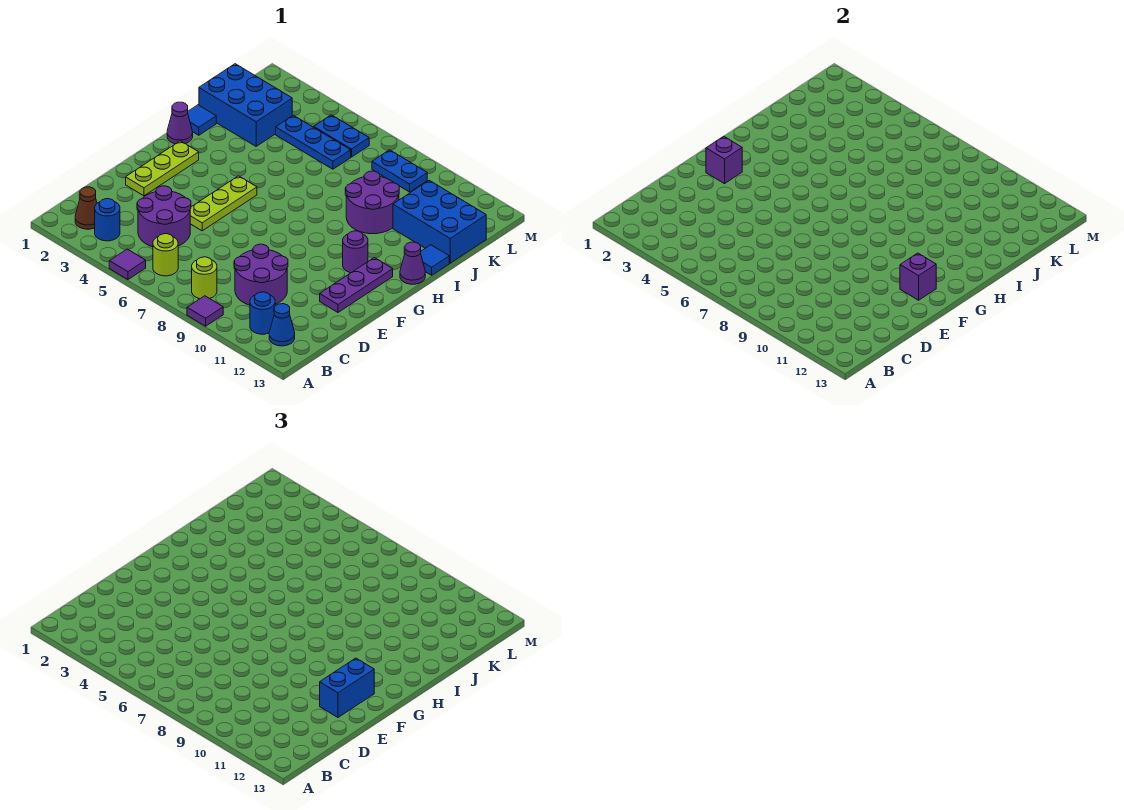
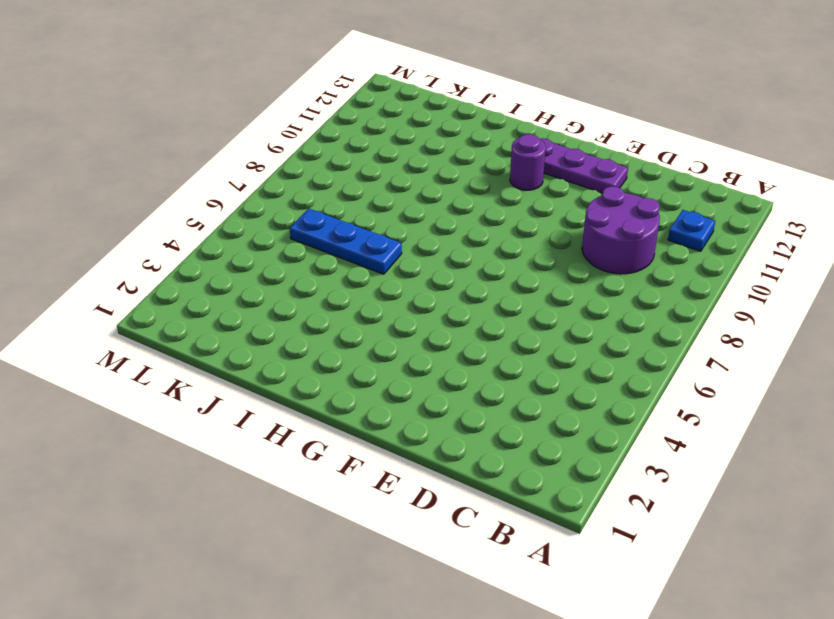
blue 1x1 plate [668,210,715,251] -> blue 1x1 round brick [250,292,275,334]
blue 1x3 plate [290,209,402,274] -> blue 1x3 plate turned to [276,115,351,169]
none -> purple 1x1 tile [109,249,146,280]
none -> purple 1x1 tile [187,296,223,326]
none -> brown 1x1 cone [75,187,97,229]

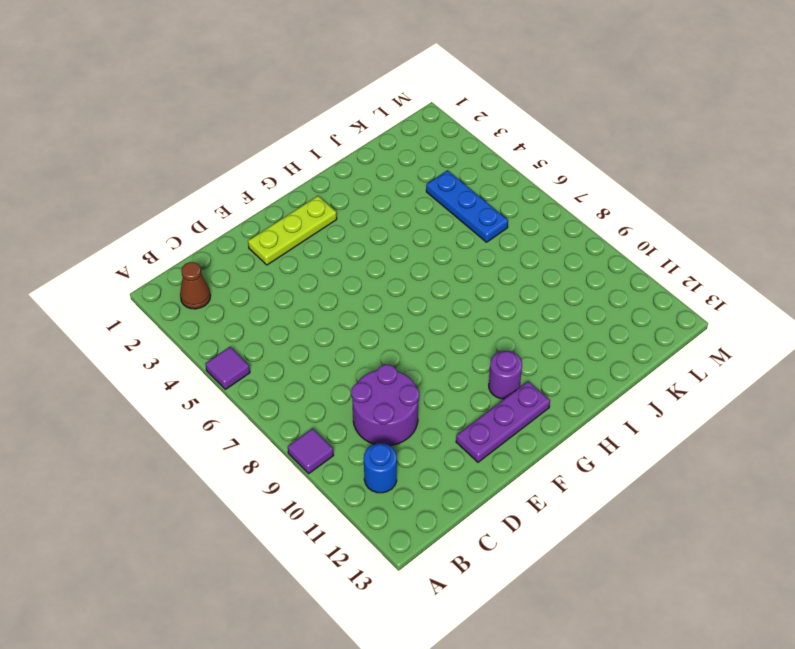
none -> blue 1x1 round brick [95,199,120,241]
none -> lime 1x1 round brick [153,234,178,276]
none -> lime 1x1 round brick [192,257,217,299]

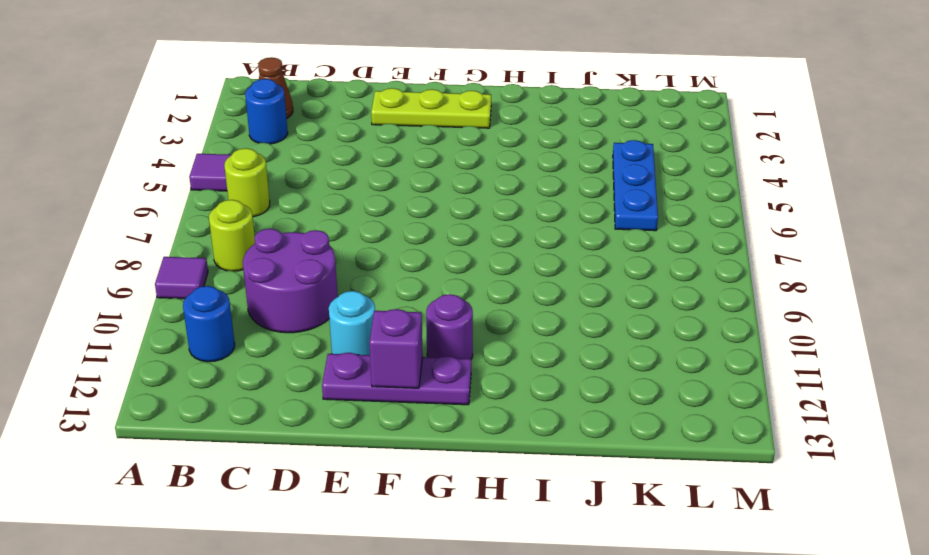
cyan 1x1 round brick [329,291,375,355] -> none
none -> blue 1x1 cone [269,304,295,346]
none -> purple 2x2 round brick [137,186,191,247]
none -> lime 1x3 plate [190,176,257,231]

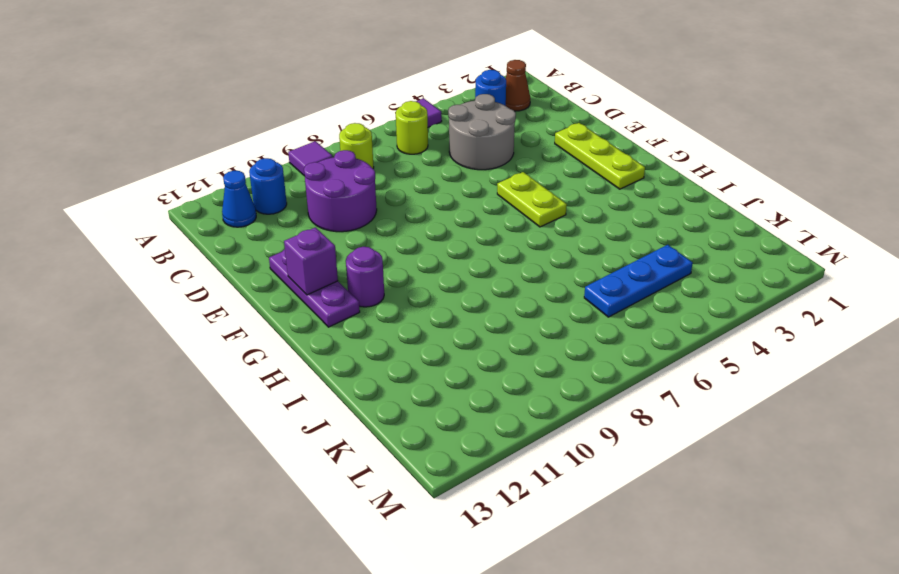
grey 2x2 round brick [448,94,516,170] -> purple 2x2 round brick [137,186,191,247]
lime 1x2 plate [497,172,567,227] -> lime 1x3 plate [190,176,257,231]
none -> purple 1x1 cone [167,102,193,144]
none -> purple 1x1 cone [400,242,425,284]
none -> blue 1x1 tile [188,105,216,135]

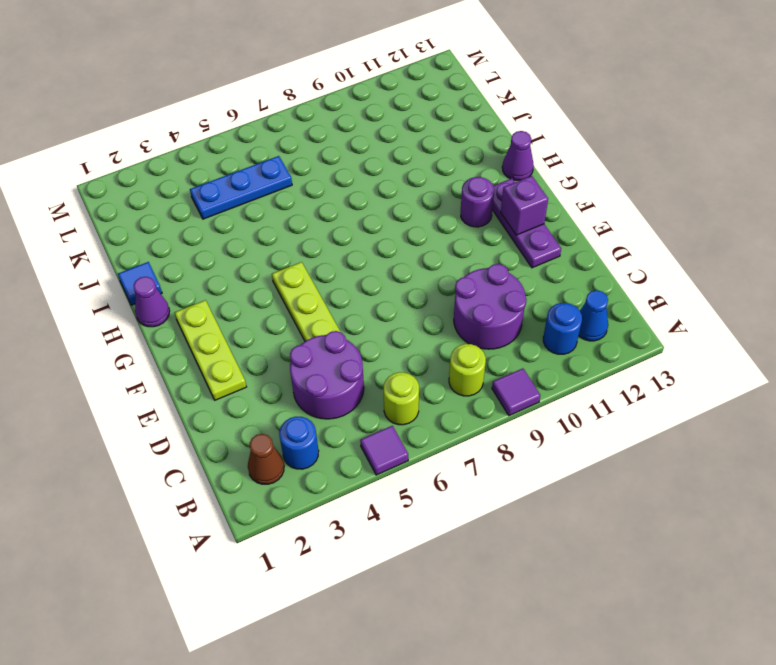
none -> purple 2x2 round brick [346,171,399,234]
none -> blue 1x1 tile [421,245,449,275]
none -> blue 2x3 brick [199,64,292,146]

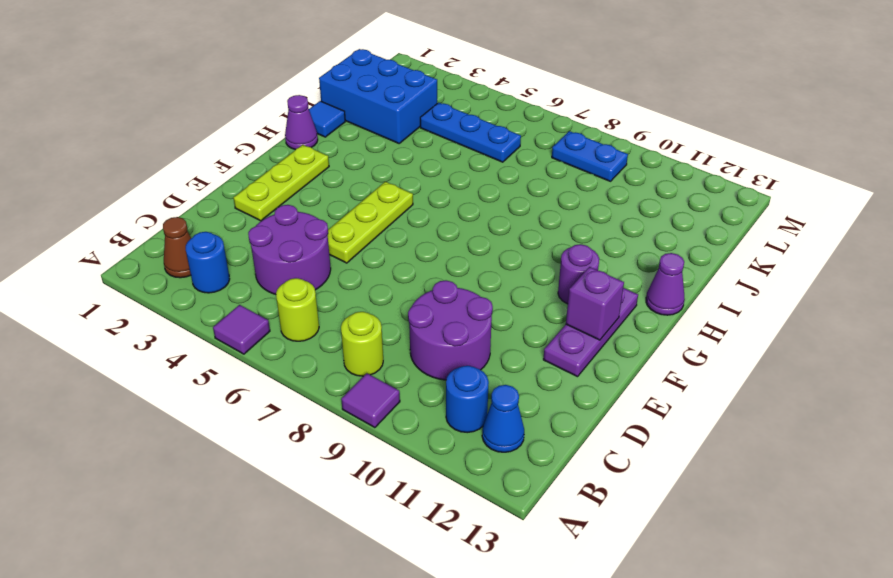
none -> purple 2x2 round brick [346,171,399,234]
none -> blue 1x1 tile [421,245,449,275]
none -> blue 2x3 brick [393,180,486,263]

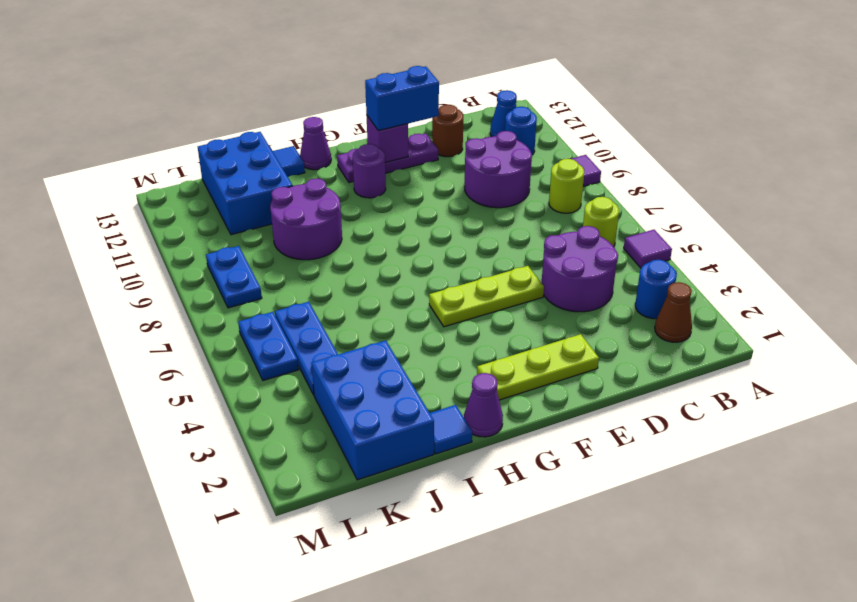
brown 1x1 round brick [432,105,463,157] -> none
none -> purple 1x1 brick [706,136,742,184]

